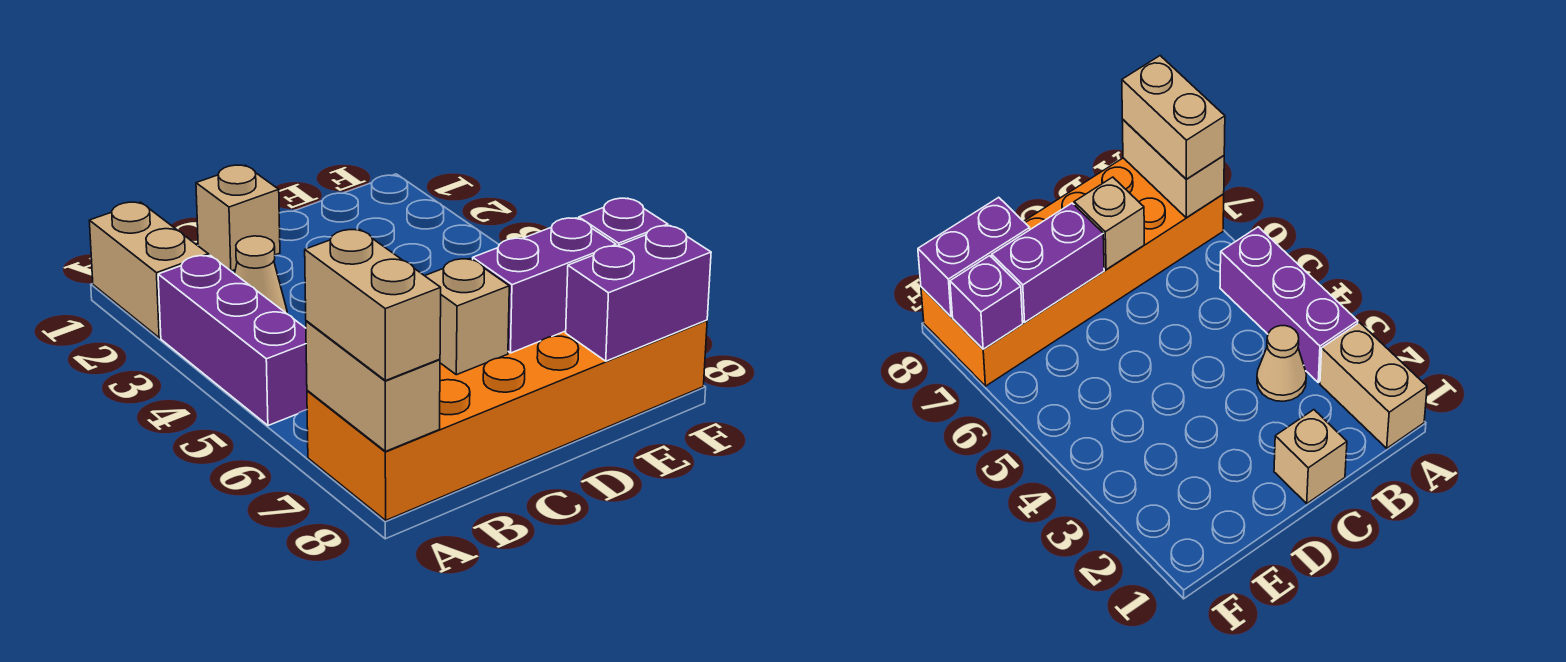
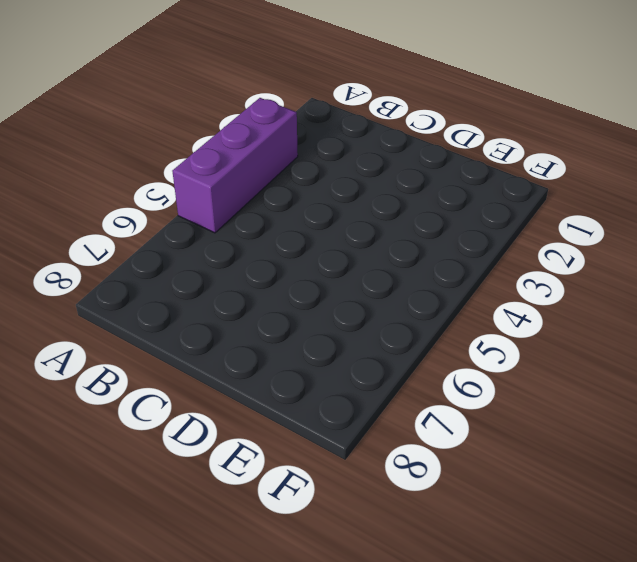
none -> tan 1x2 brick [89,202,208,338]
none -> orange 2x6 brick [307,320,707,520]

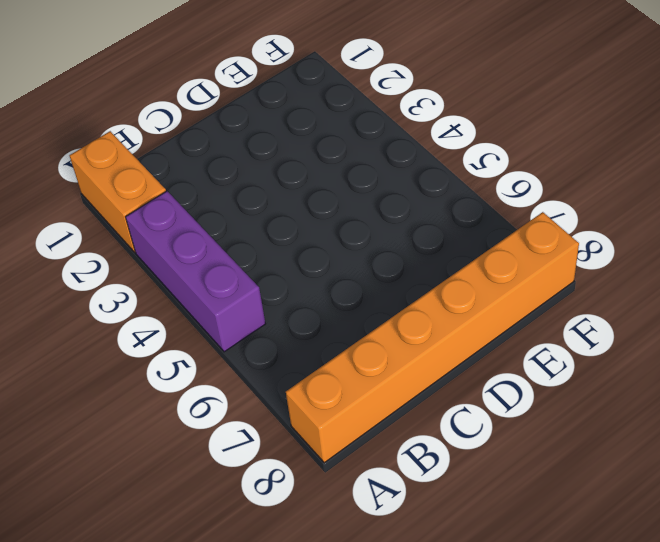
orange 1x2 brick [69,131,166,252] -> tan 1x2 brick [89,202,208,338]
orange 1x6 brick [286,212,579,463] -> orange 2x6 brick [307,320,707,520]
none -> tan 1x1 cone [235,236,287,313]
none -> tan 1x1 brick [196,165,280,271]

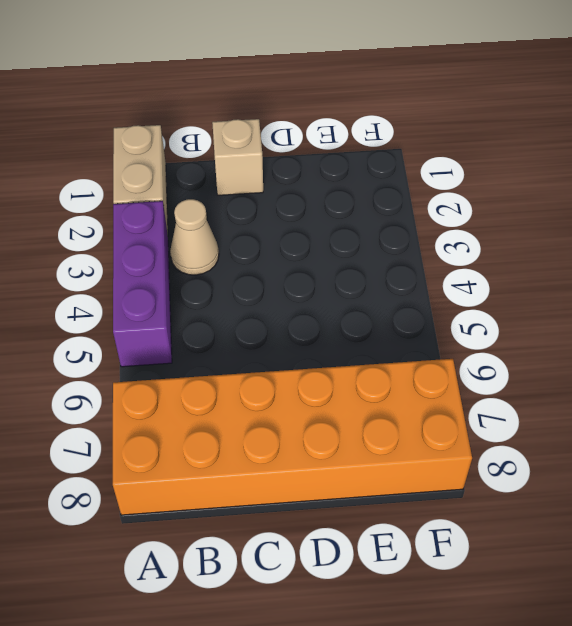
none -> tan 1x2 brick [306,321,440,451]
none -> tan 1x1 brick [425,259,509,375]

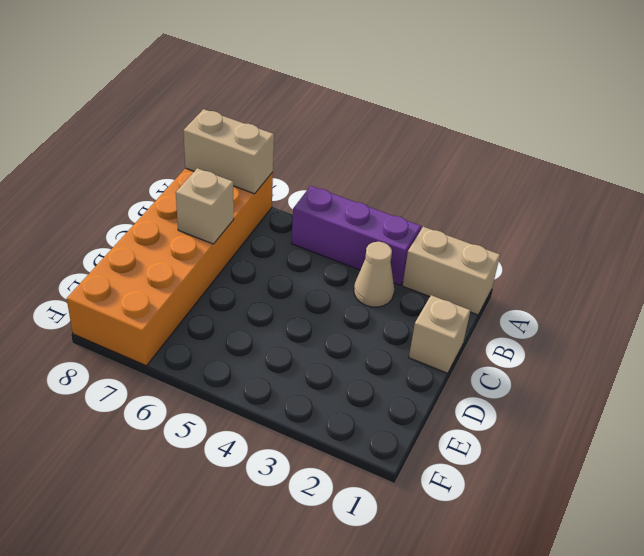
none -> purple 1x2 brick [473,218,616,353]
none -> purple 1x2 brick [566,226,711,361]

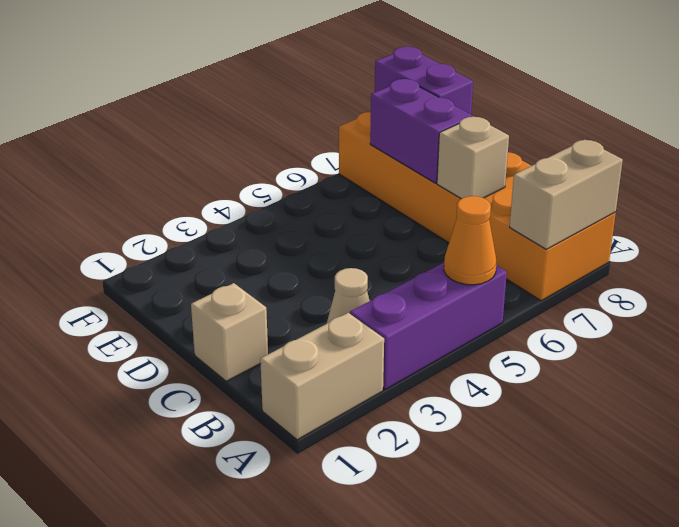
orange 1x1 cone [444,196,496,285] -> none
none -> purple 1x1 brick [579,198,668,246]
none -> tan 1x2 brick [305,229,441,381]

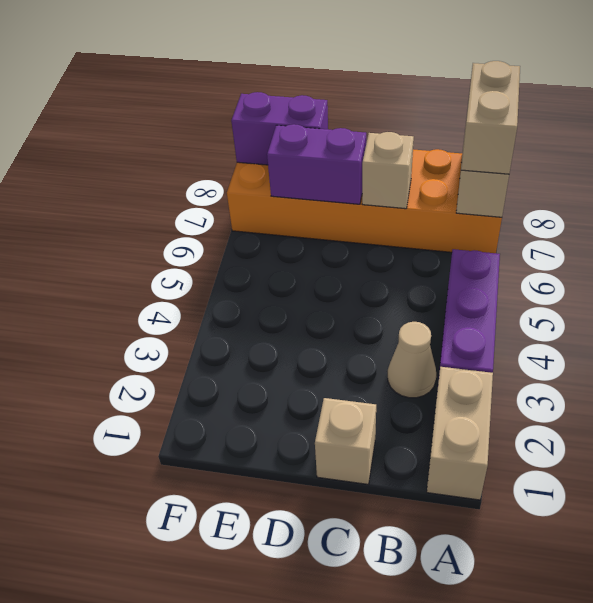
none -> purple 1x1 brick [579,198,668,246]

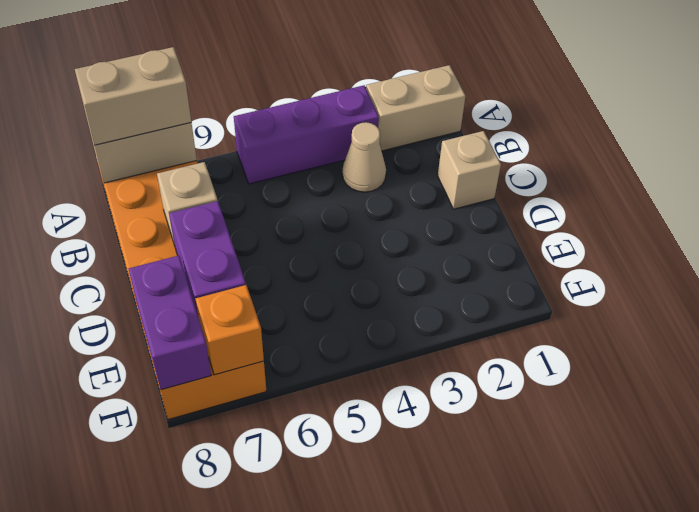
orange 1x1 brick [196,285,264,375] -> purple 1x1 brick [579,198,668,246]

